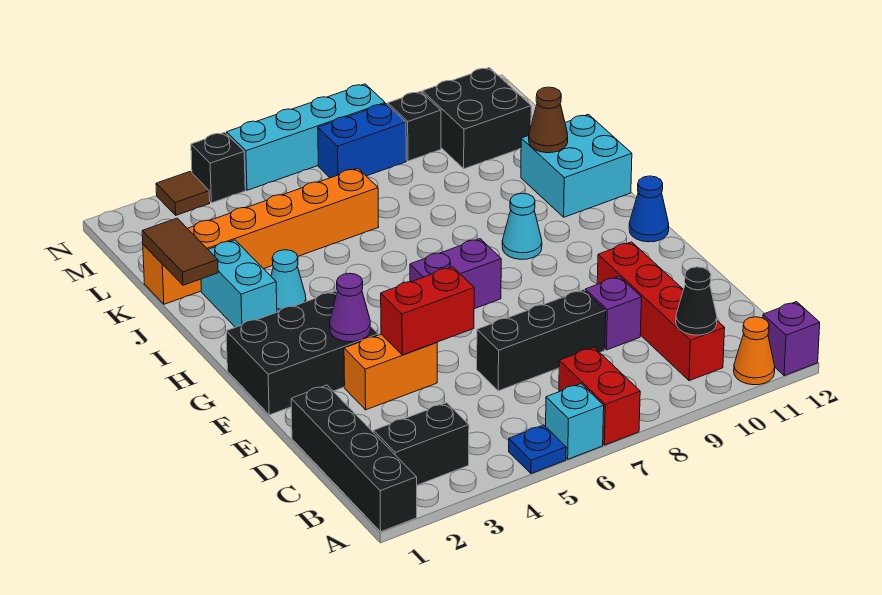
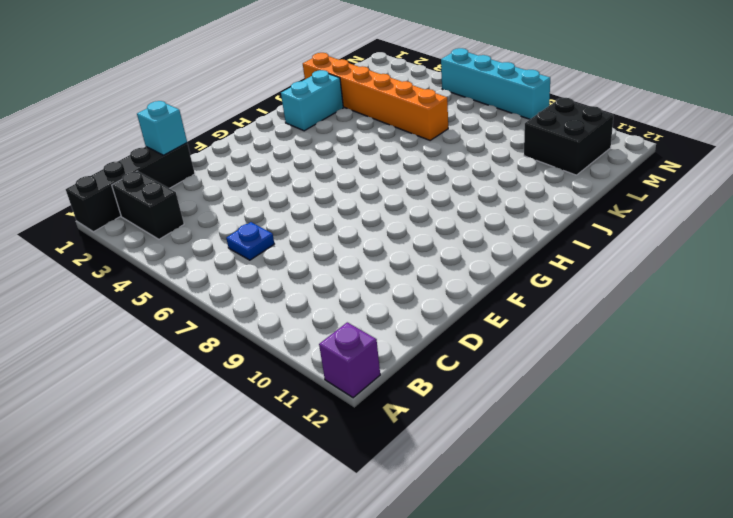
blue 1x1 plate [226,222,274,260] -> blue 1x1 plate moved to [509,425,566,474]
cyan 1x1 brick [137,101,187,155] -> cyan 1x1 brick moved to [546,384,604,459]
none -> red 1x2 brick [559,347,640,445]
none -> orange 1x1 cone [734,317,775,385]
none -> red 1x4 brick [597,242,725,381]
none -> black 1x3 brick [477,290,606,391]

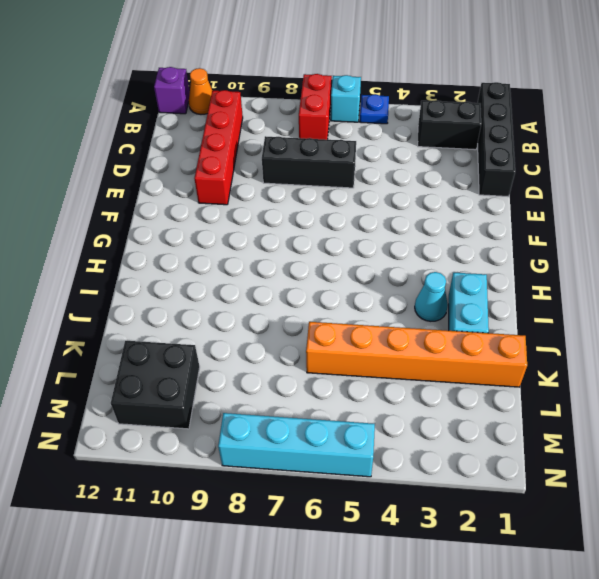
none -> purple 1x1 brick [585,276,641,350]
none -> orange 1x2 brick [344,334,437,410]
none -> black 2x3 brick [226,291,378,415]
none -> purple 1x2 brick [410,239,501,309]

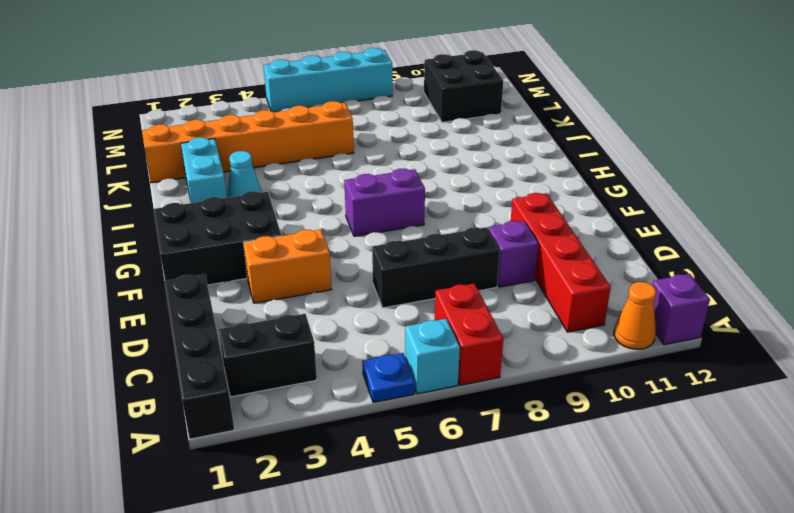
none -> blue 1x1 cone [629,176,669,242]
none -> cyan 1x1 cone [502,193,542,259]
none -> cyan 2x2 brick [521,114,632,217]
none -> blue 1x2 brick [318,104,406,178]

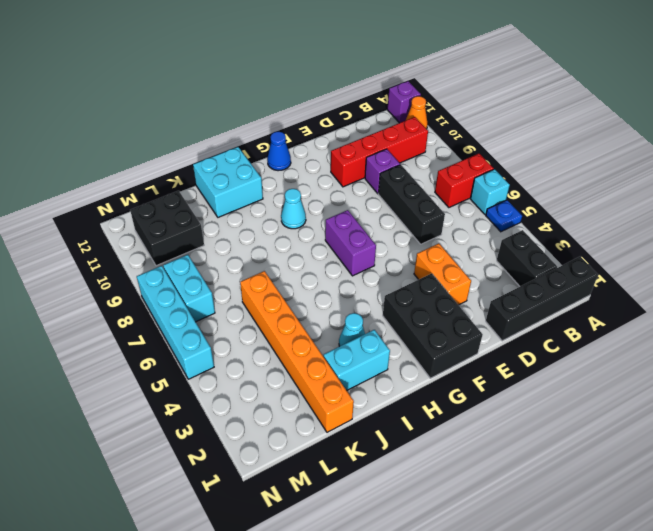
cyan 1x2 brick [163,255,215,322] -> blue 1x2 brick [318,104,406,178]
none -> black 1x1 brick [388,91,441,161]
none -> brown 1x1 tile [156,172,210,215]
none -> black 1x1 brick [191,132,245,203]
none -> black 1x1 cone [676,267,717,335]

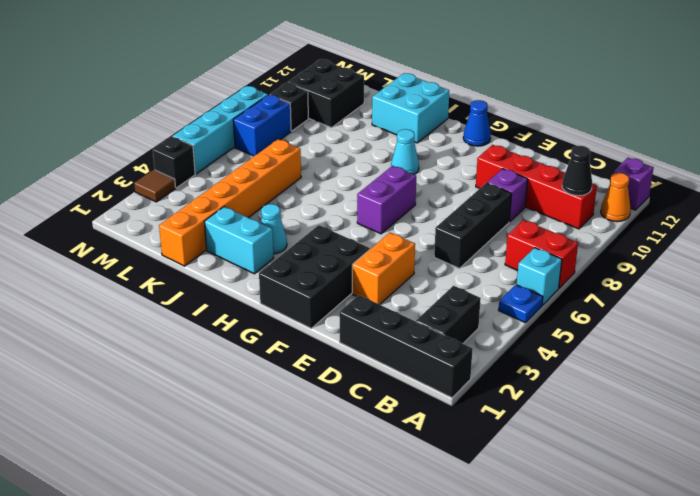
none -> red 1x2 brick [381,267,474,355]
none -> purple 1x1 cone [330,273,371,342]
none -> brown 1x2 tile [142,218,218,285]
none -> brown 1x1 cone [529,87,568,153]

